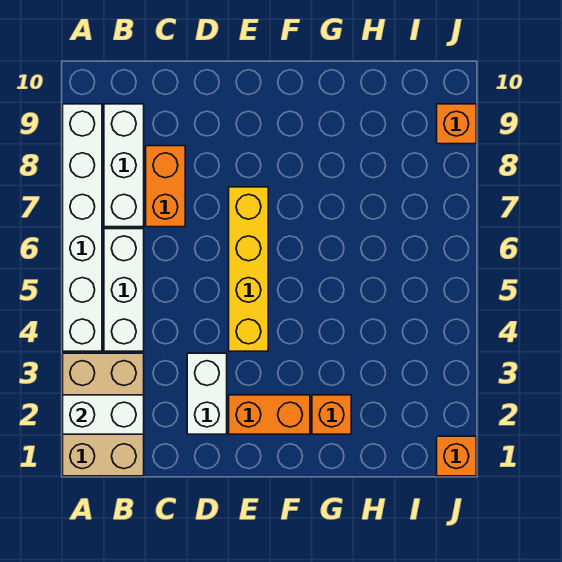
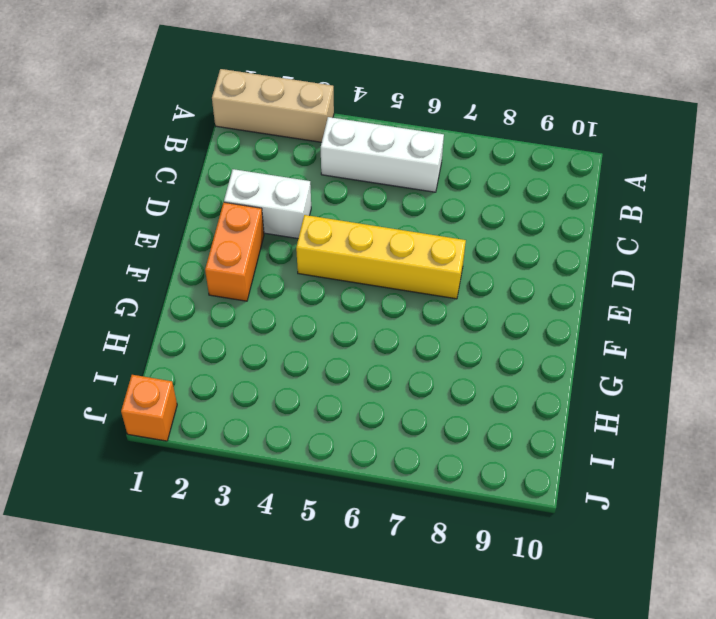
tan 1x3 brick [212,69,334,142] -> tan 2x3 brick [63,353,144,476]
none -> white 1x6 brick [63,104,102,351]
none -> white 1x3 brick [104,104,144,227]
none -> orange 1x2 brick [146,146,185,227]

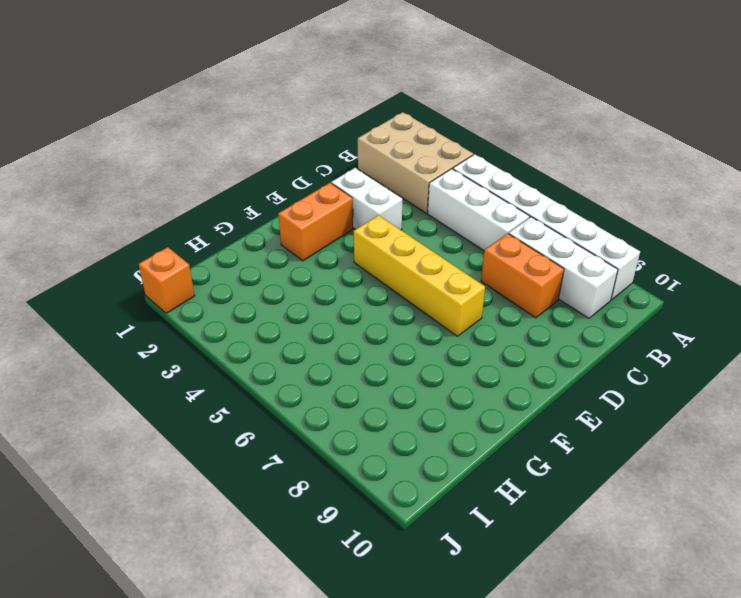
none -> orange 1x1 brick [312,395,351,434]
none -> orange 1x1 brick [437,104,476,144]
none -> white 1x2 brick [63,395,144,434]

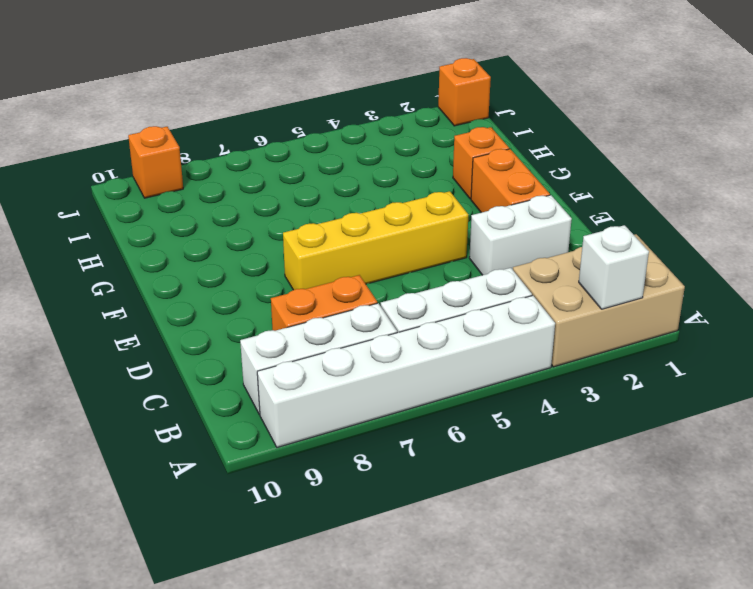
white 1x1 brick [579,225,649,309] -> white 1x2 brick [63,395,144,434]

